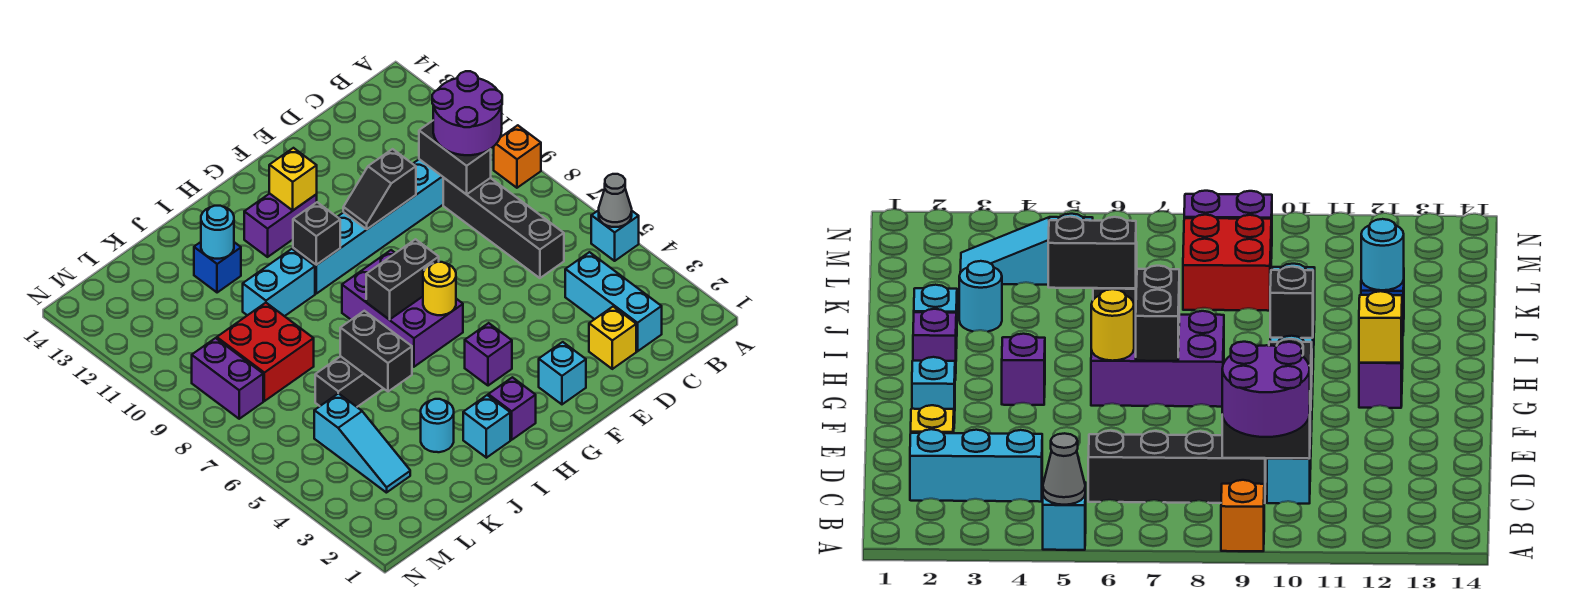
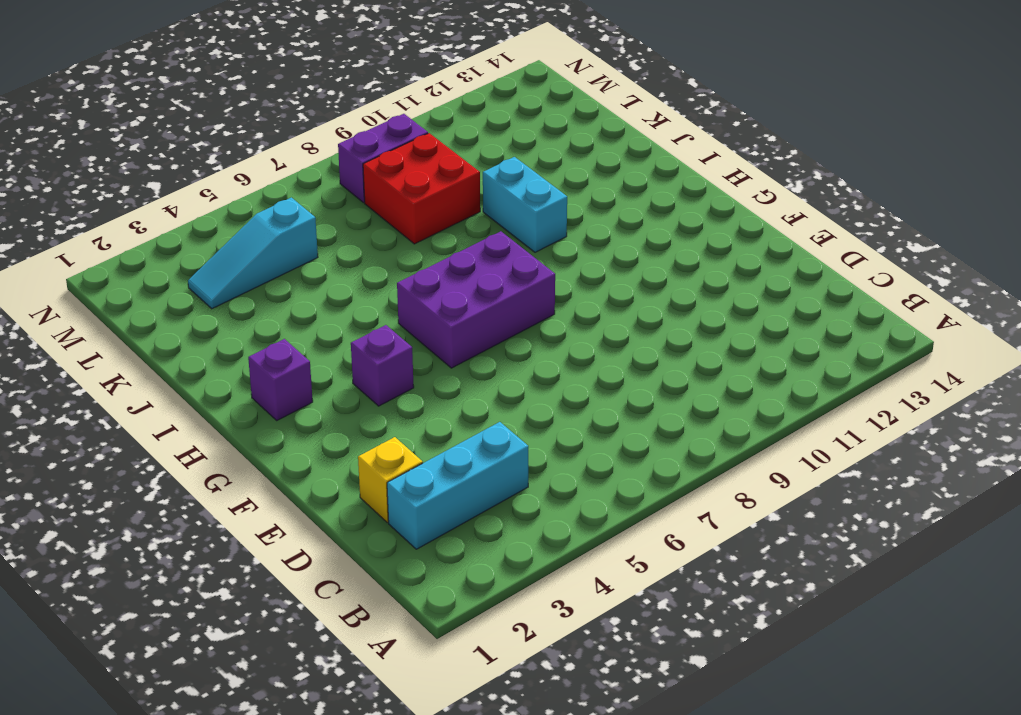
none -> cyan 1x1 brick [591,210,639,261]
none -> orange 1x1 brick [494,125,541,188]
none -> black 1x4 brick [443,178,564,278]

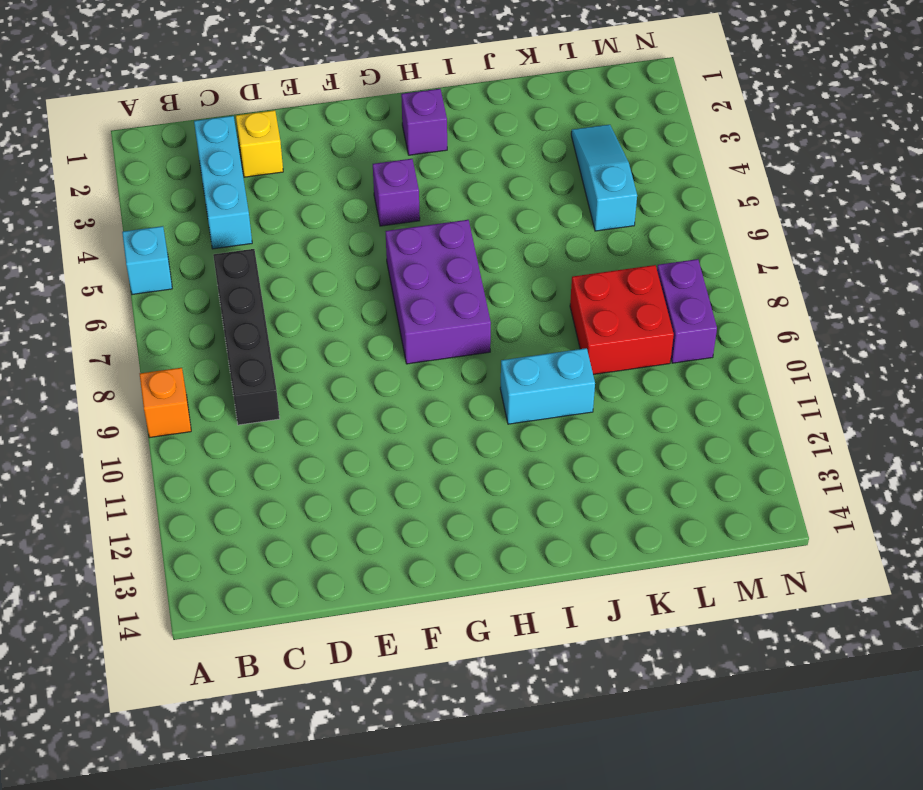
none -> cyan 1x6 brick [293,159,443,294]
none -> cyan 1x1 brick [539,342,586,404]
none -> purple 1x2 brick [244,194,317,257]

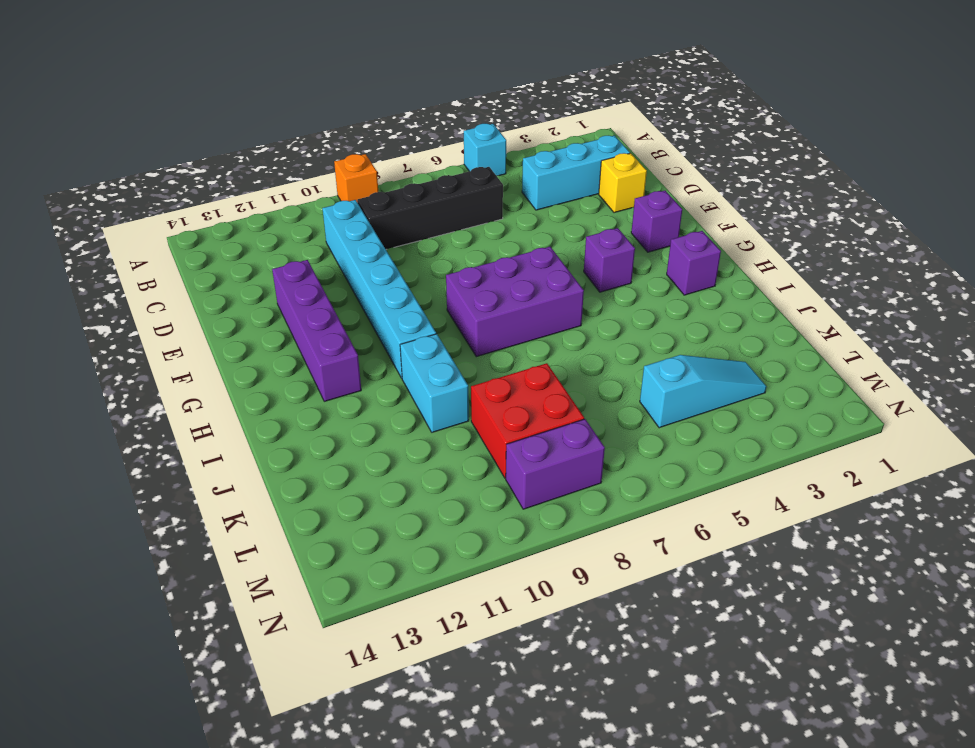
purple 1x4 brick [272,260,361,401] -> purple 1x2 brick [244,194,317,257]
purple 1x1 brick [631,191,682,252] -> cyan 1x1 brick [539,342,586,404]
none -> cyan 1x1 brick [463,395,510,458]
none -> cyan 1x1 round brick [421,399,454,452]
none -> black 1x2 brick [315,356,383,407]

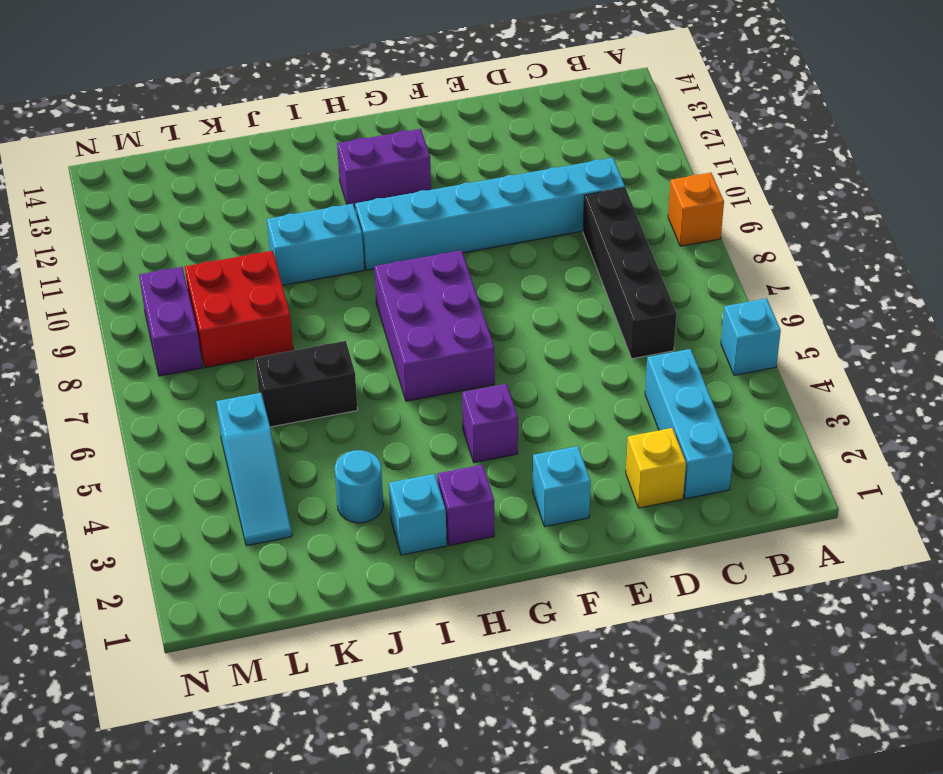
none -> blue 1x1 brick [194,242,241,293]
none -> grey 1x1 cone [599,174,632,227]
none -> black 1x2 brick [419,121,491,195]

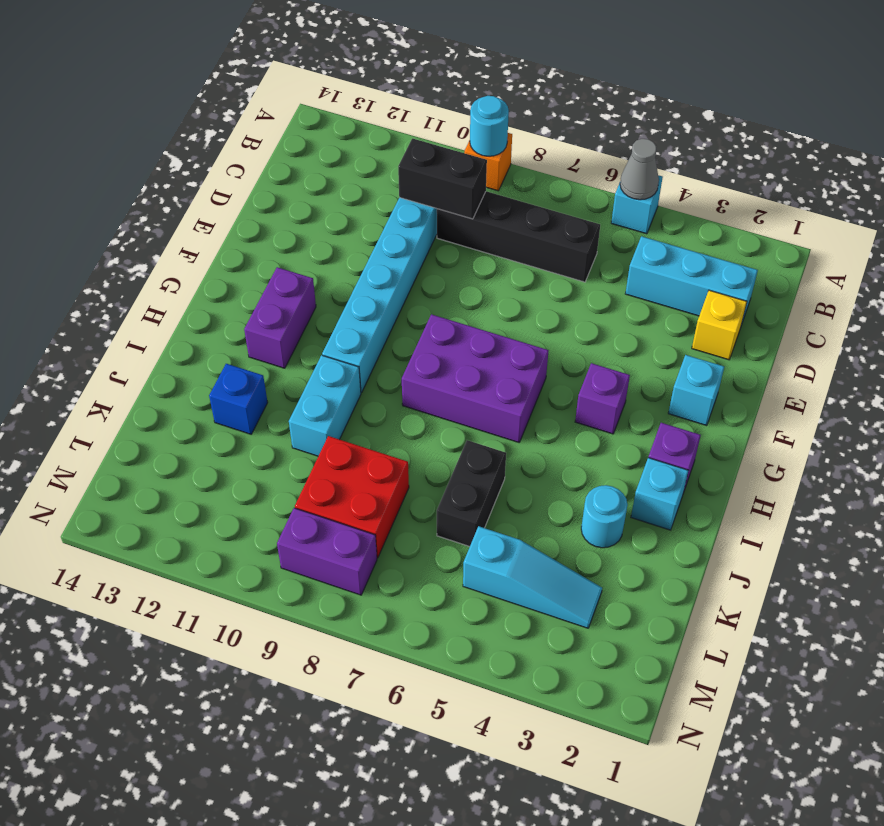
cyan 1x1 round brick [470,96,509,156] -> cyan 1x1 round brick moved to [201,206,234,259]
none -> black 1x2 slope [343,149,416,229]
none -> yellow 1x1 round brick [423,262,456,315]
none -> black 1x2 brick [366,239,439,320]

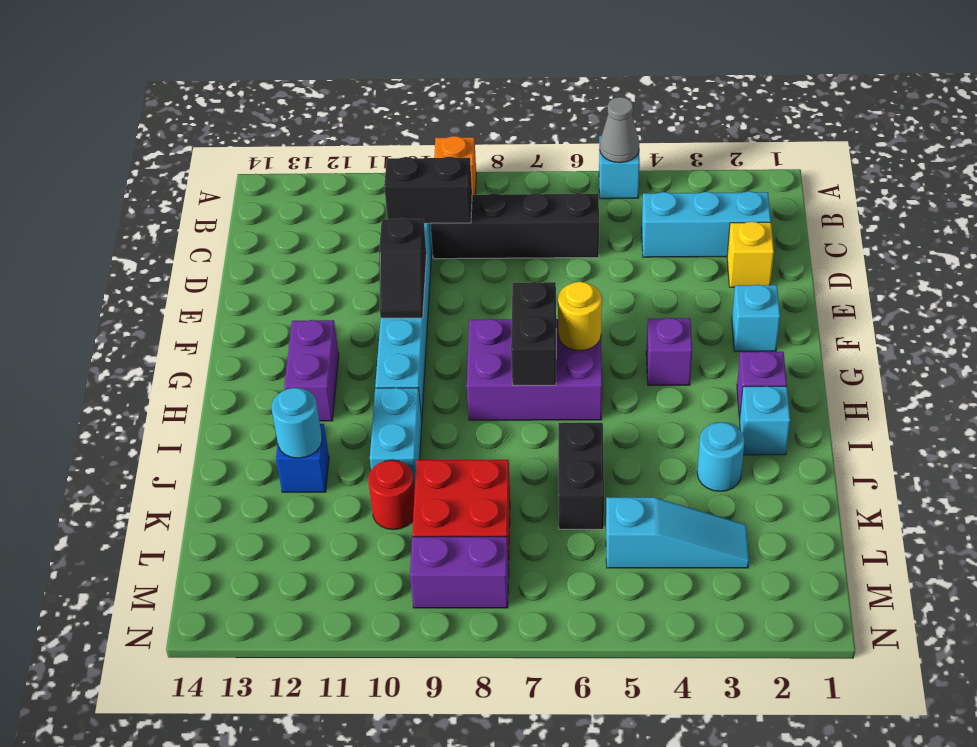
red 1x1 round brick [368,460,415,530] -> none
none -> yellow 1x1 brick [269,148,317,210]
none -> black 1x1 brick [293,202,340,265]
none -> black 1x2 brick [340,311,412,392]

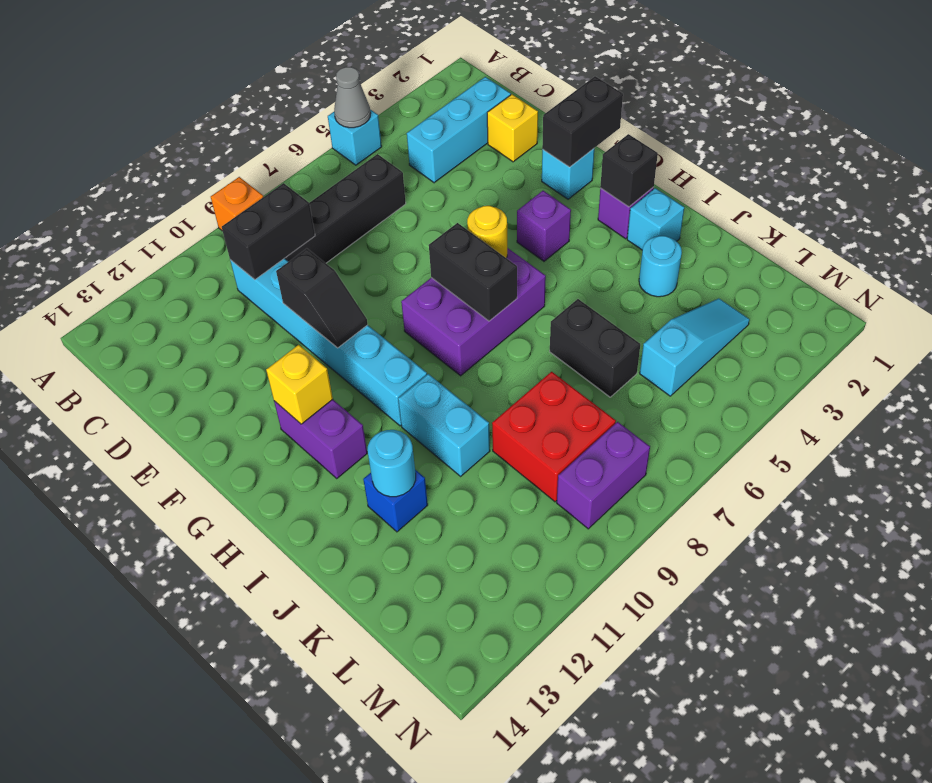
black 1x2 brick [542,76,623,167] -> black 1x2 brick moved to [340,311,412,392]
black 1x1 brick [600,134,658,207] -> black 1x1 brick moved to [293,202,340,265]
none -> purple 2x2 round brick [432,71,502,155]

